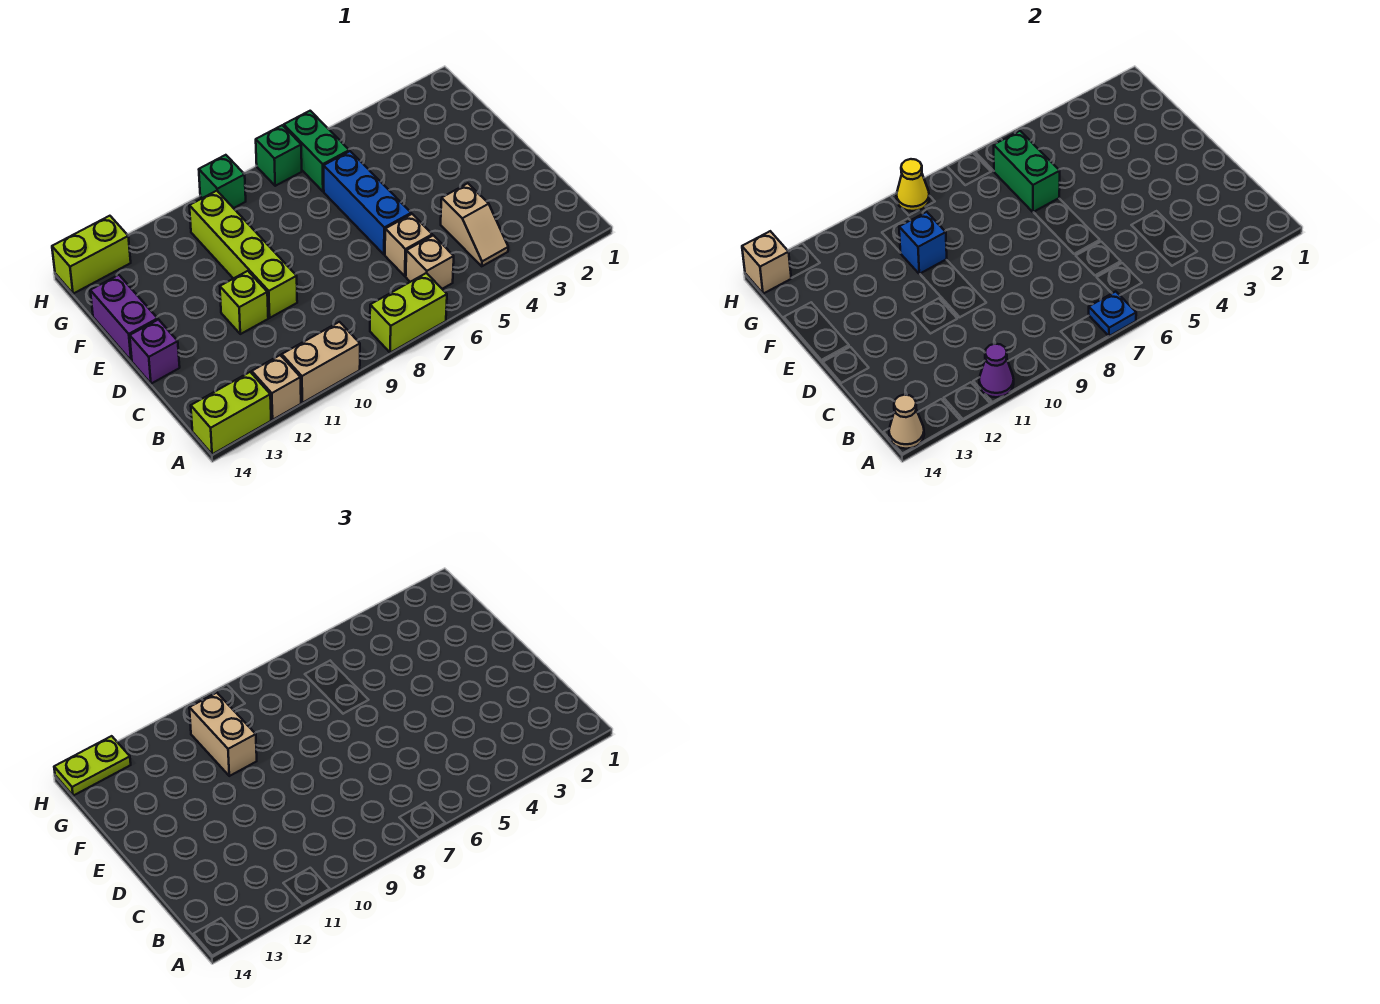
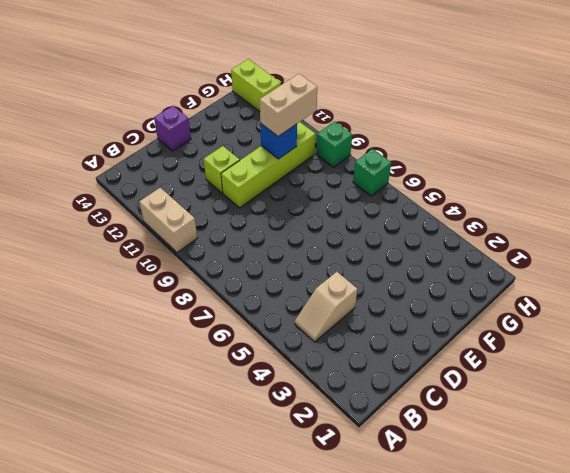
none -> lime 1x2 brick [370,273,447,353]
none -> tan 1x1 brick [252,355,301,420]
none -> lime 1x2 brick [191,372,271,454]

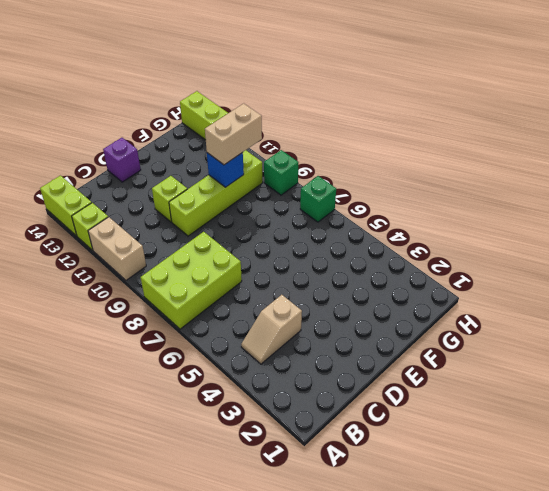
lime 2x3 brick [141,232,242,329] -> lime 1x2 brick [370,273,447,353]
lime 1x1 brick [72,203,108,250] -> tan 1x1 brick [252,355,301,420]
none -> tan 1x1 brick [406,235,454,289]
none -> tan 1x1 brick [385,214,432,276]
none -> blue 1x3 brick [324,151,411,254]

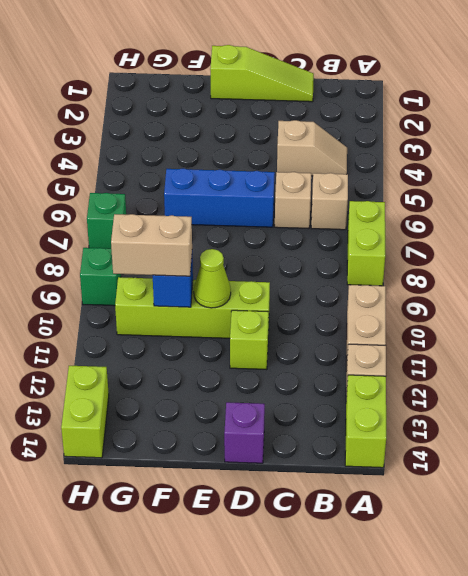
lime 1x3 slope [210,45,314,102] -> none
lime 1x1 cone [194,249,231,308] -> none
none -> purple 1x2 brick [90,275,158,361]
none -> green 1x2 brick [284,111,349,191]
none -> blue 1x1 plate [1089,291,1136,336]

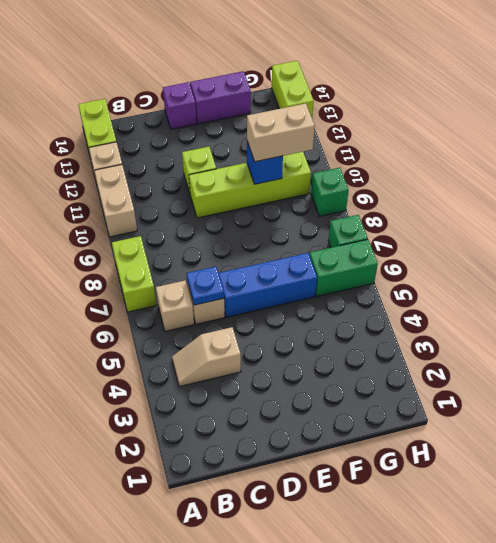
blue 1x1 plate [186,267,224,305] -> blue 1x1 plate moved to [1089,291,1136,336]
none -> purple 1x1 cone [979,344,1014,397]
none -> tan 1x1 cone [889,395,924,449]
none -> green 1x2 brick [994,131,1060,212]

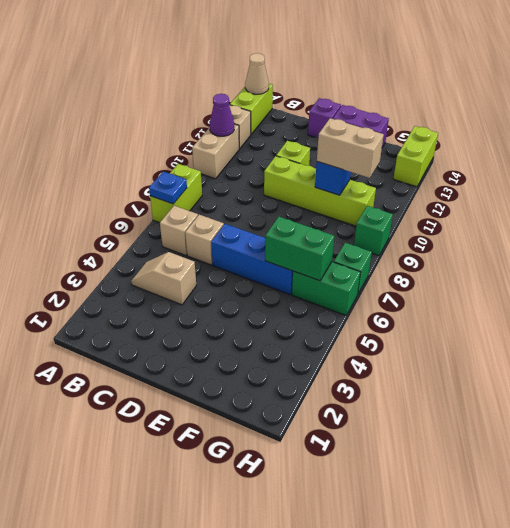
none -> yellow 1x1 cone [896,159,929,211]
none -> tan 1x1 brick [742,231,791,294]
none -> lime 1x2 plate [54,736,131,796]

